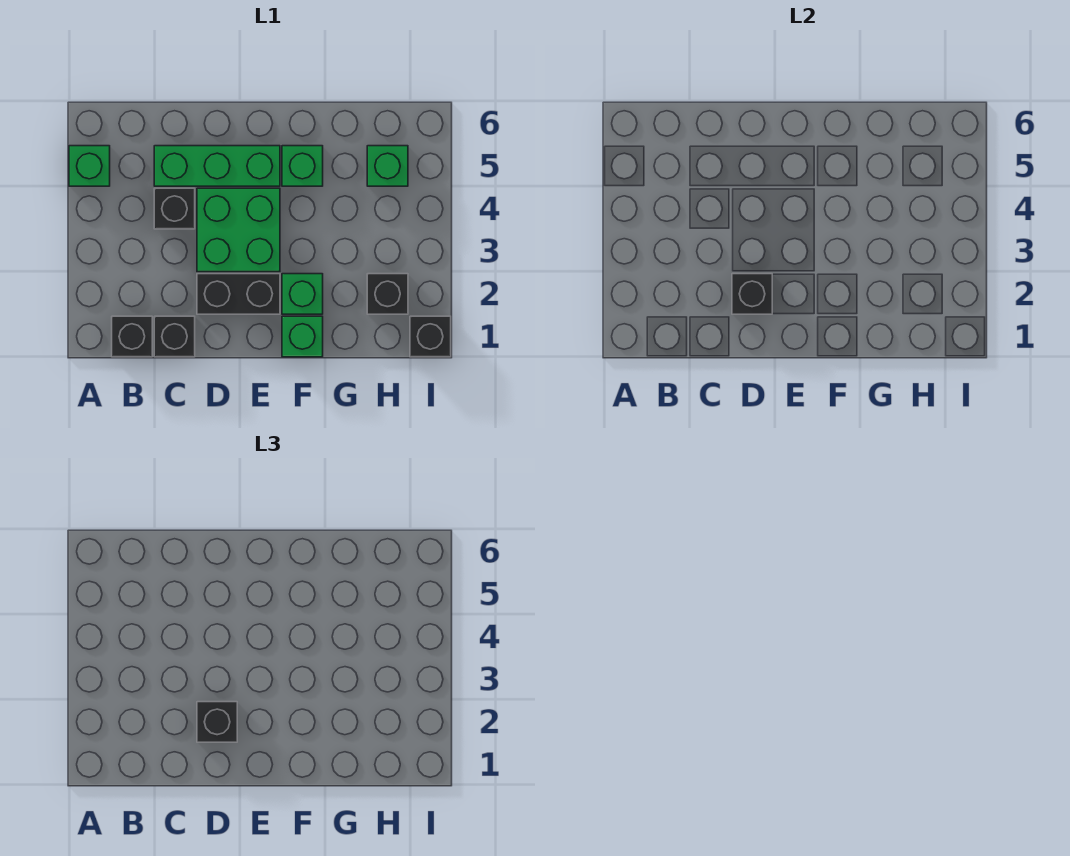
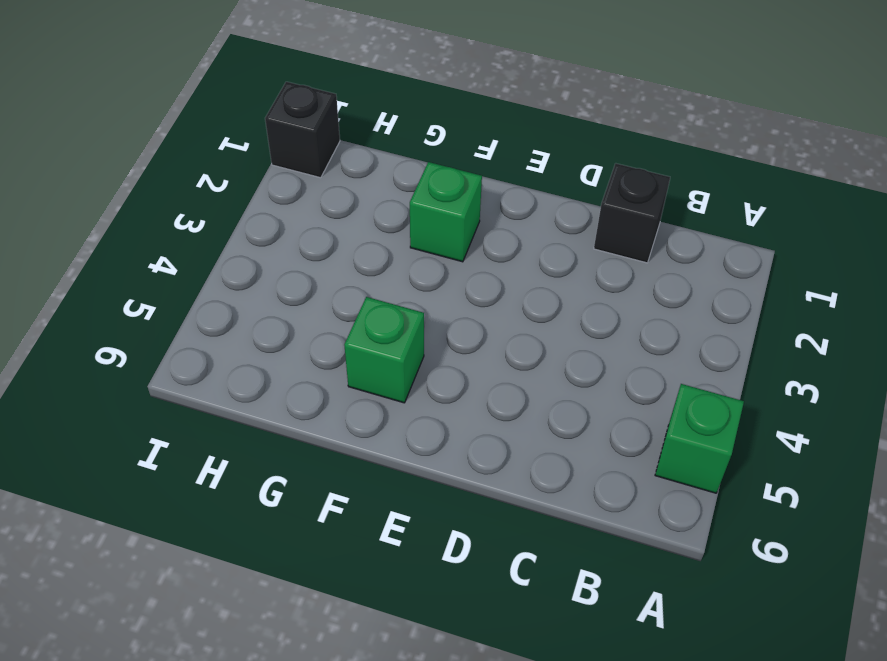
none -> black 1x1 brick [112,316,152,357]
none -> black 1x1 brick [154,188,195,229]
none -> green 1x3 brick [154,146,280,186]

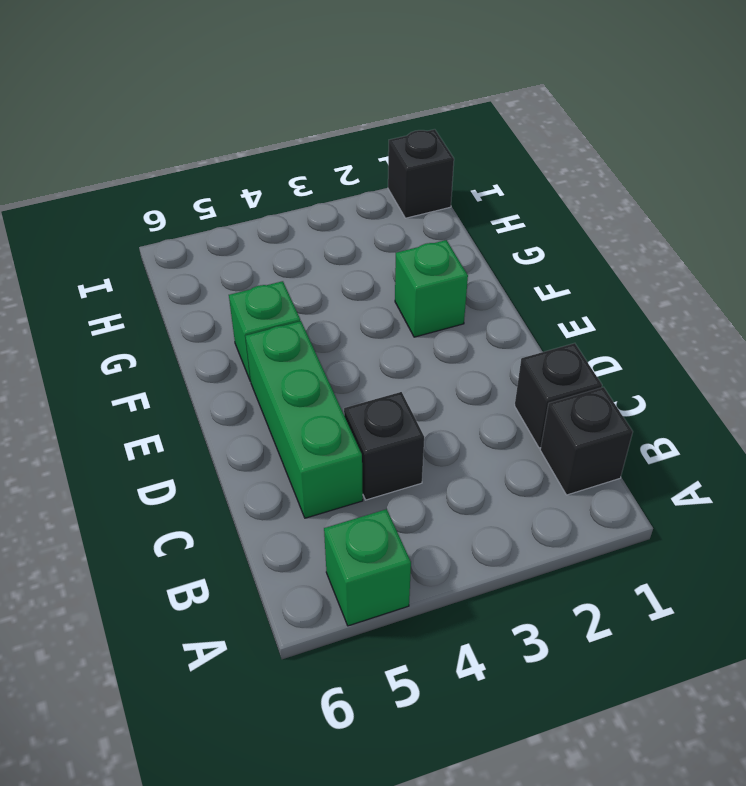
none -> black 1x2 brick [197,274,280,314]
none -> green 2x2 brick [197,188,280,272]
none -> green 1x1 brick [282,316,323,357]

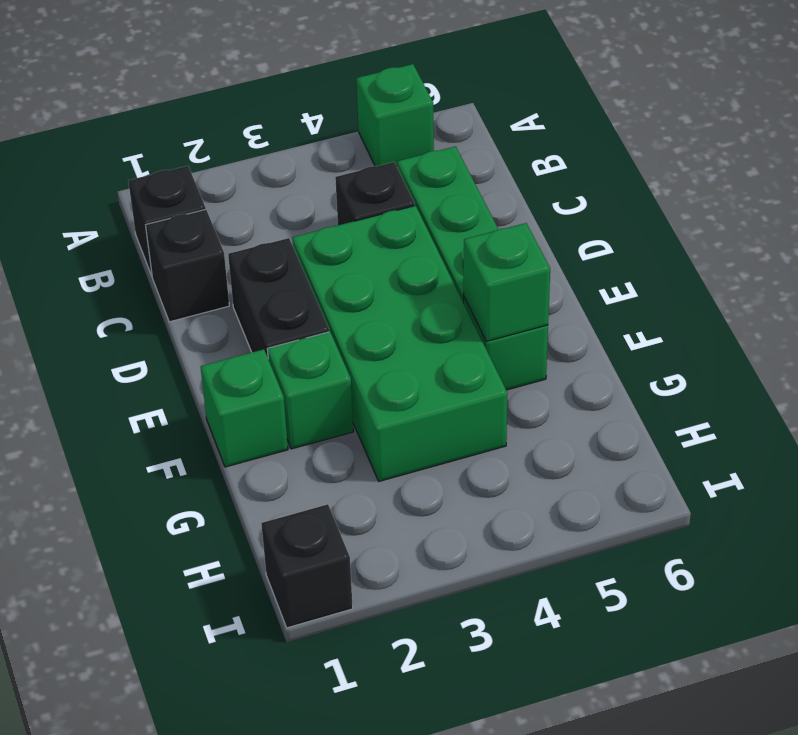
green 2x4 brick [292,206,507,481] -> green 2x2 brick [197,188,280,272]
green 1x1 brick [464,223,550,341] -> green 1x1 brick moved to [367,146,408,186]
none -> black 1x1 brick [367,274,408,314]
none -> black 1x1 brick [732,274,772,314]
none -> black 1x1 brick [197,702,237,742]

